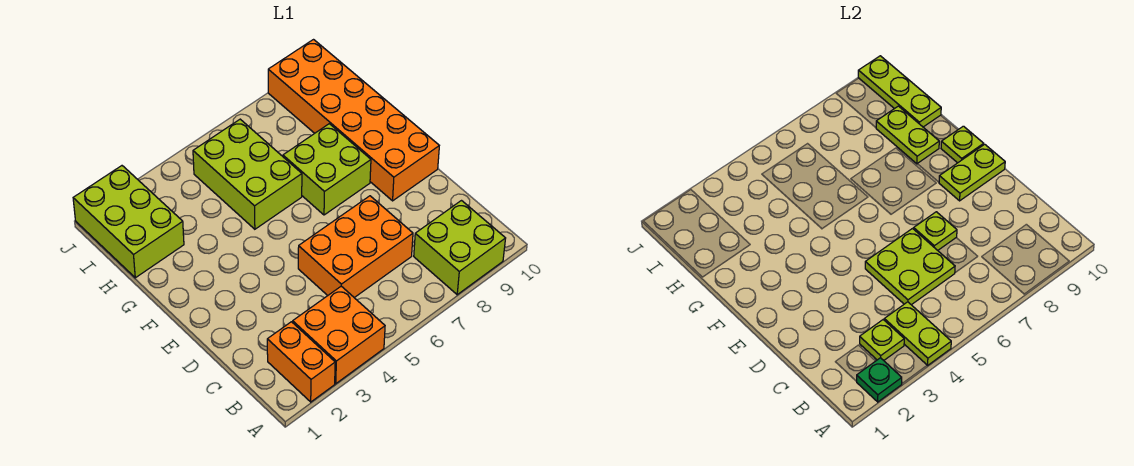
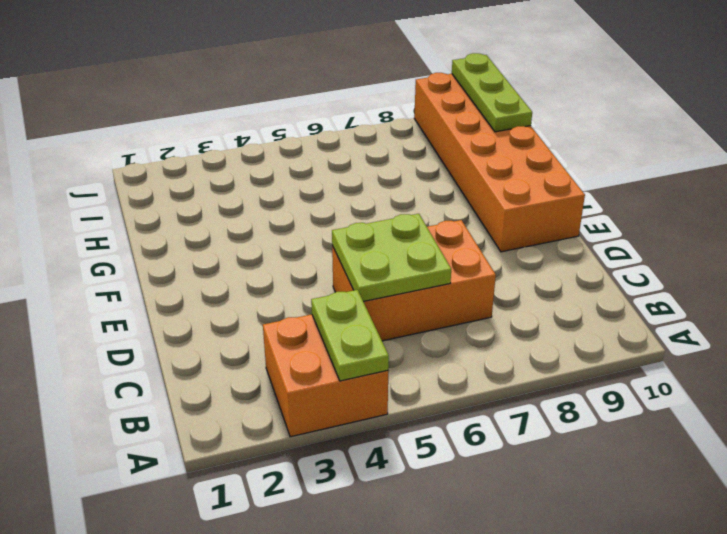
none -> orange 1x2 brick [267,322,335,402]
none -> lime 2x2 brick [414,201,506,295]
none -> lime 2x2 brick [283,124,371,215]

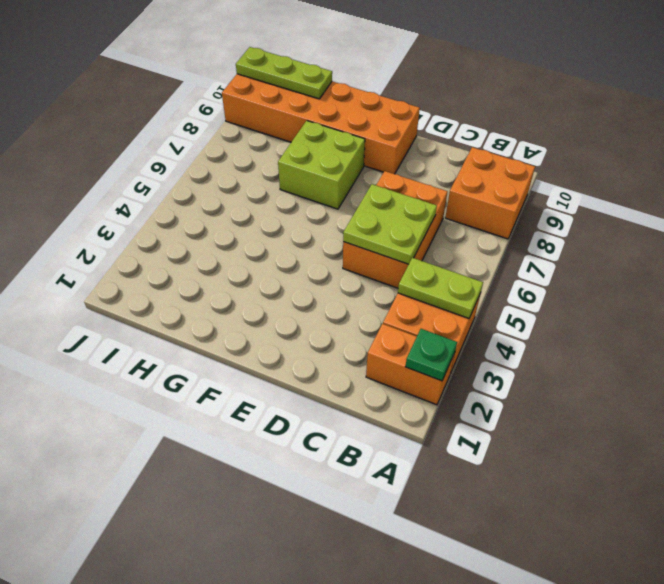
orange 2x2 brick [445,147,535,239] -> lime 2x2 brick [414,201,506,295]
none -> lime 2x3 brick [193,119,302,229]
none -> lime 2x3 brick [73,166,184,278]
none -> lime 1x1 plate [860,320,904,360]

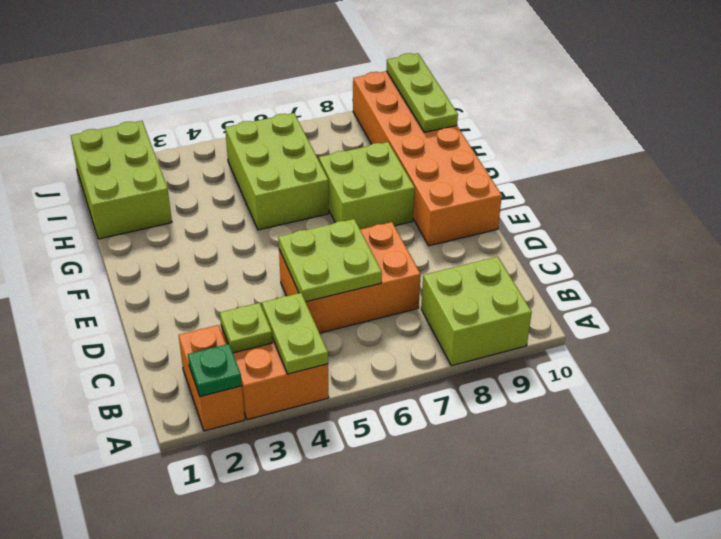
none -> lime 1x1 plate [914,212,957,250]
none -> lime 1x2 plate [939,144,1005,201]
none -> lime 1x1 plate [941,126,984,163]

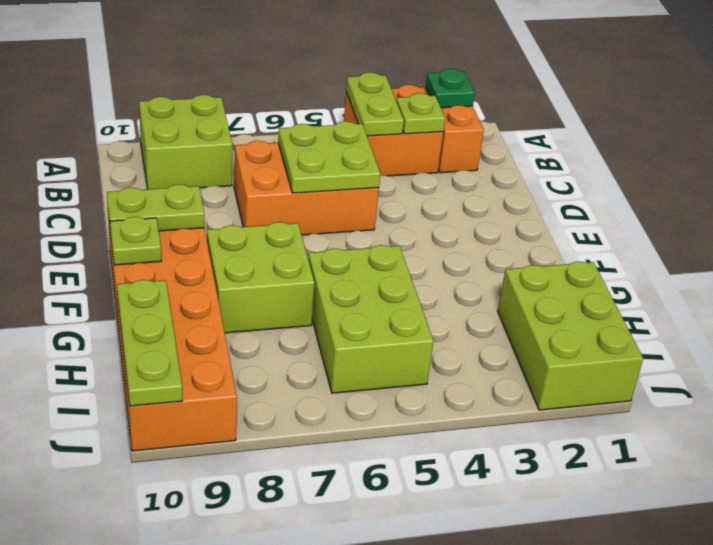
none -> lime 1x1 plate [914,212,957,250]
none -> lime 1x2 plate [876,106,939,164]

